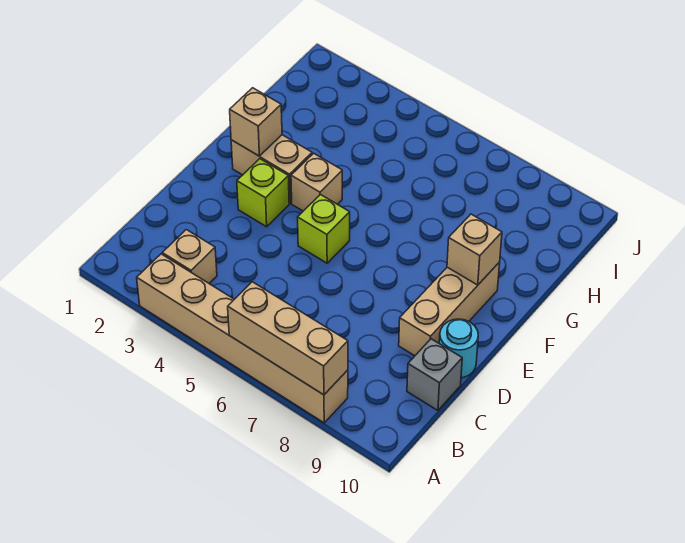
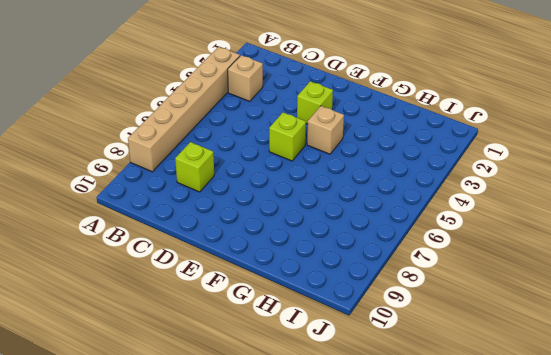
lime 1x1 brick [175,142,214,192] -> none
none -> grey 1x1 brick [407,339,462,410]
none -> tan 1x3 brick [399,262,500,356]
none -> cyan 1x1 round brick [439,319,478,378]

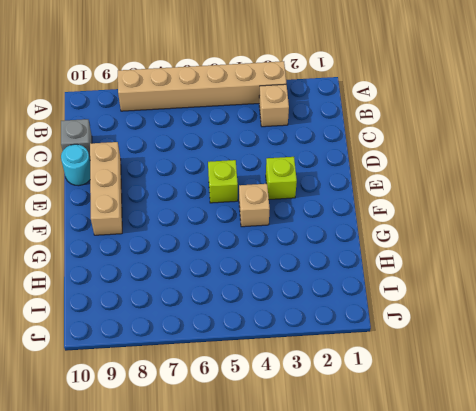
none -> tan 1x2 brick [231,135,312,203]
none -> tan 1x3 brick [228,282,348,395]
none -> tan 1x1 brick [230,88,282,156]

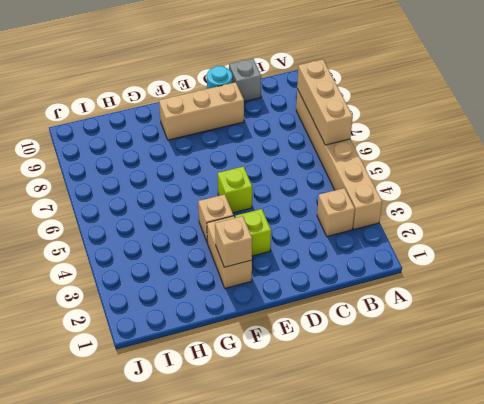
none -> tan 1x1 brick [447,214,502,285]

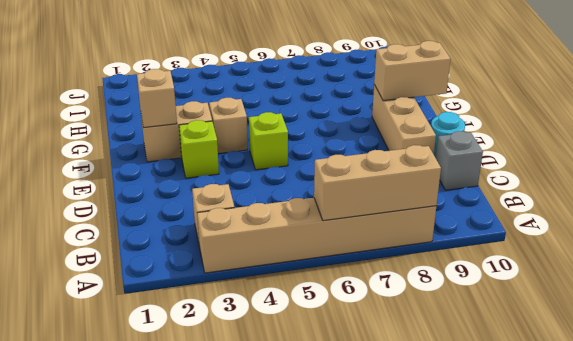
tan 1x2 brick [374,41,451,101] -> tan 1x1 brick [447,214,502,285]

